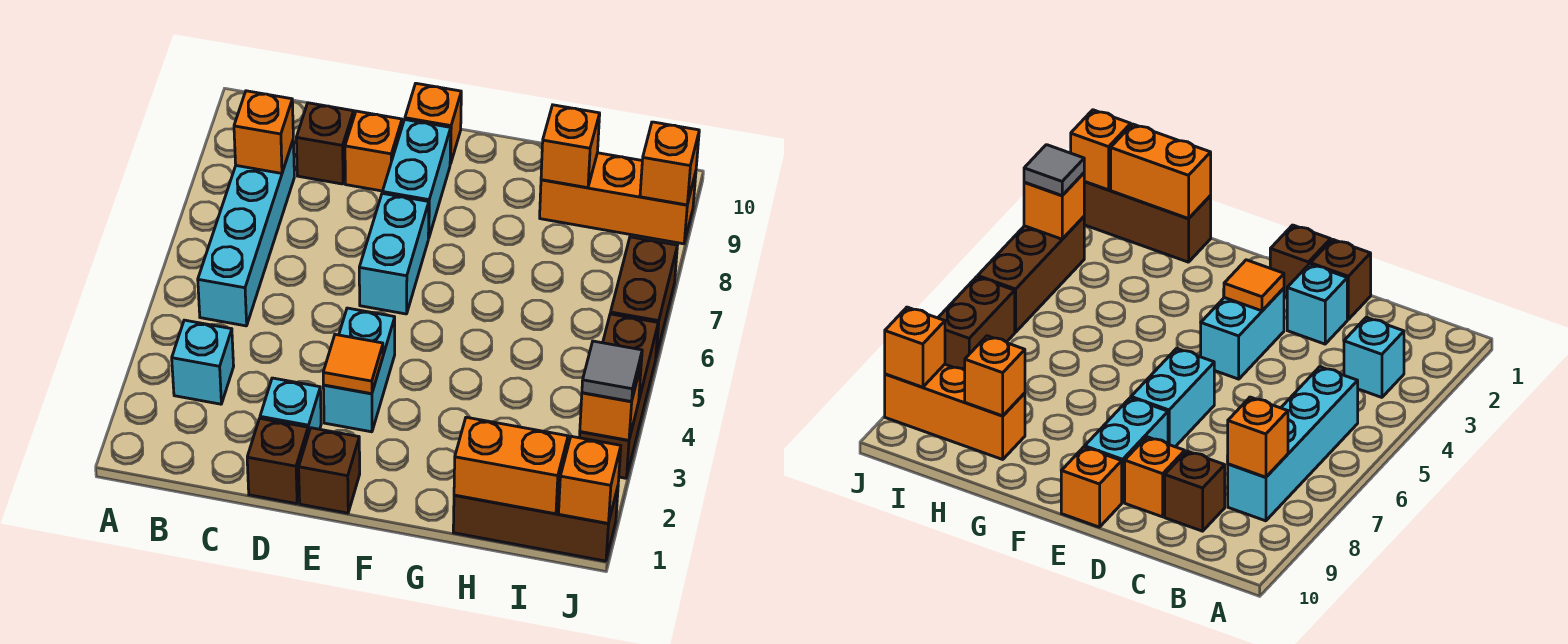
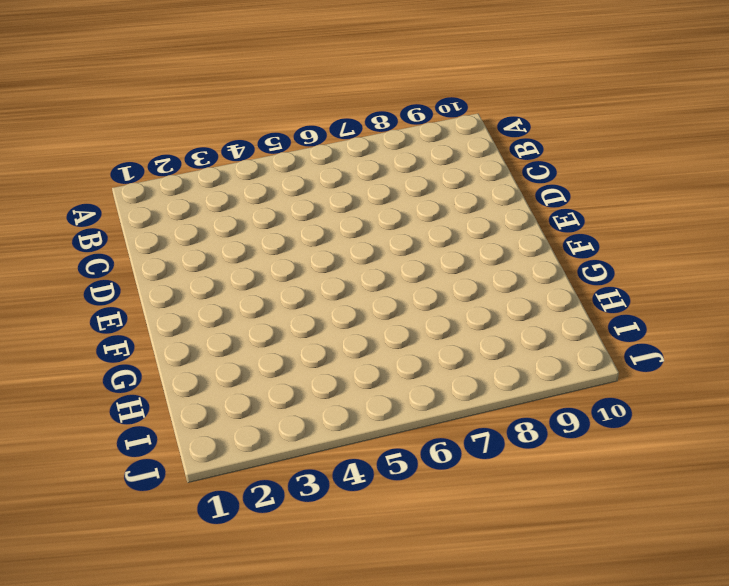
none -> cyan 1x1 brick [172,320,234,404]
none -> cyan 1x4 brick [198,141,294,326]
none -> brown 1x1 brick [296,103,354,184]

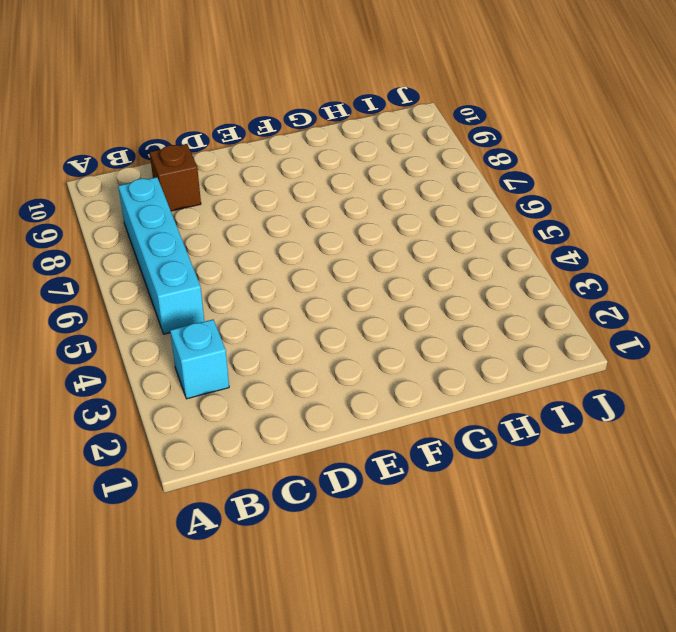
none -> brown 1x1 brick [247,419,308,504]
none -> cyan 1x1 brick [260,378,321,434]
none -> orange 1x1 brick [345,111,402,191]

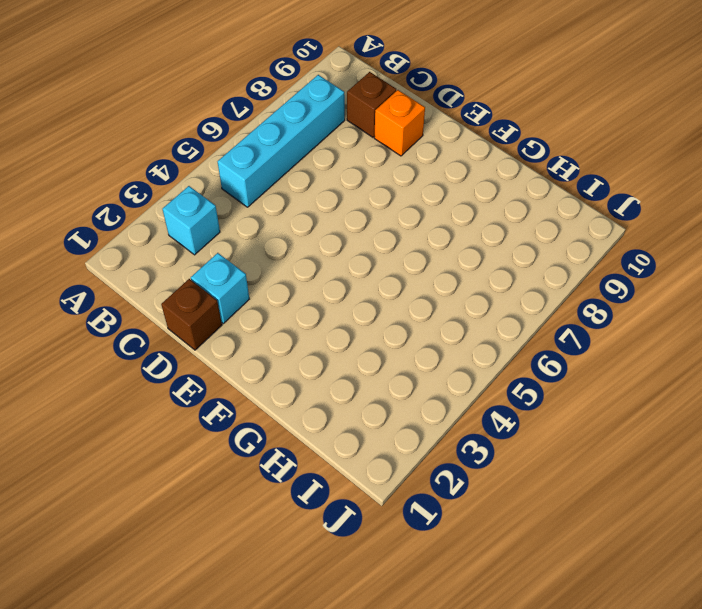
none -> brown 1x1 brick [299,428,360,513]
none -> cyan 1x2 brick [323,308,395,432]
none -> cyan 1x2 brick [359,193,429,314]

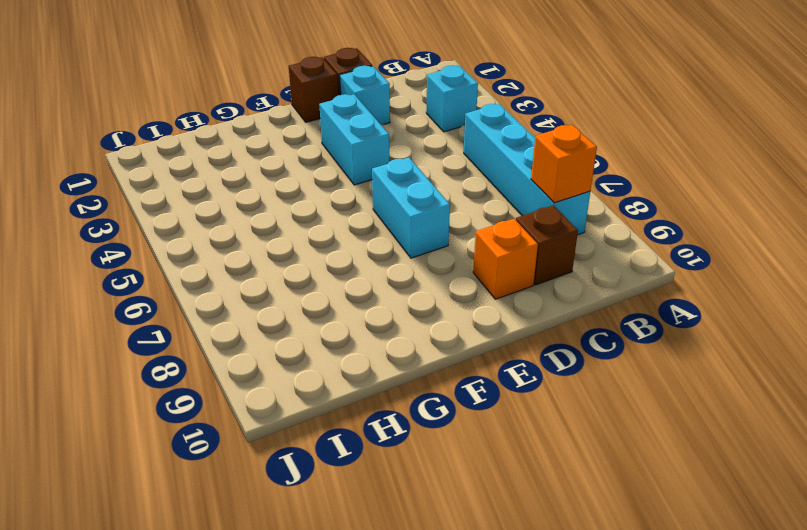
none -> cyan 1x2 brick [382,119,451,238]
none -> orange 1x1 brick [405,83,461,164]
none -> brown 1x3 brick [453,487,618,561]

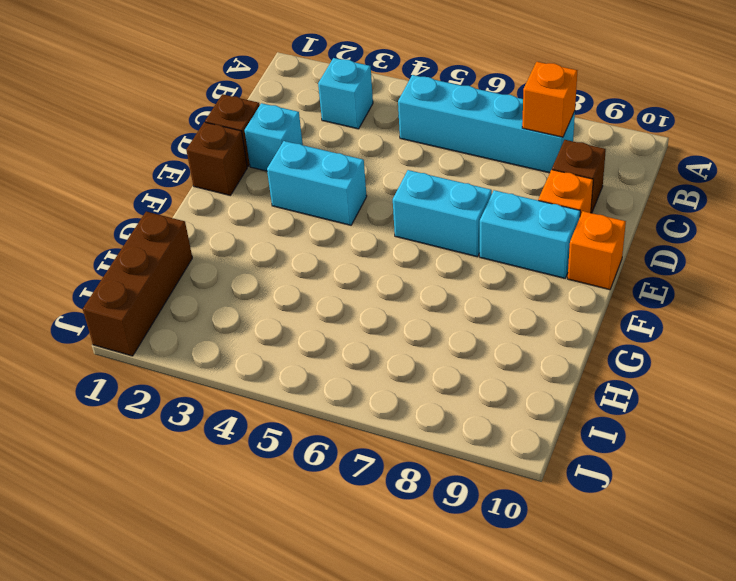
none -> orange 1x3 brick [540,153,696,244]
none -> brown 1x3 brick [579,314,658,478]
none -> brown 1x2 brick [610,237,677,356]

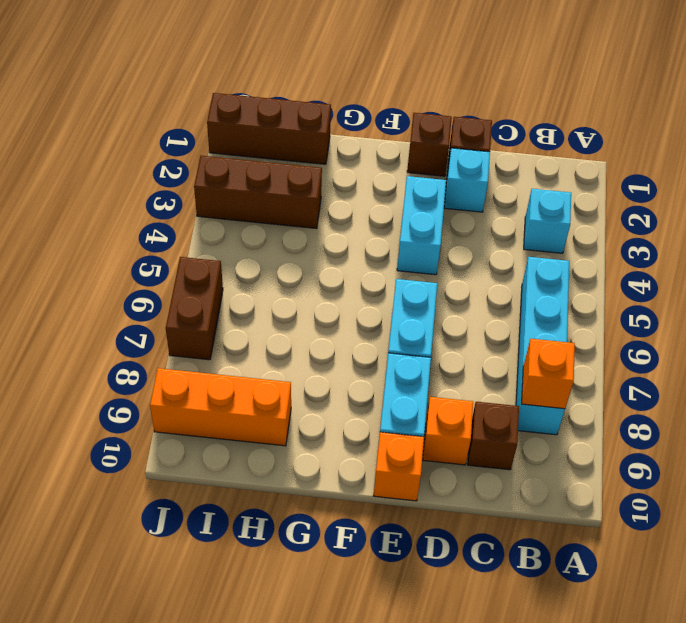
brown 1x3 brick [194,156,322,229] -> brown 1x3 brick turned to [579,314,658,478]
none -> orange 1x1 tile [323,334,383,394]
none -> orange 1x2 brick [454,417,568,514]
none -> orange 1x1 brick [541,105,600,188]

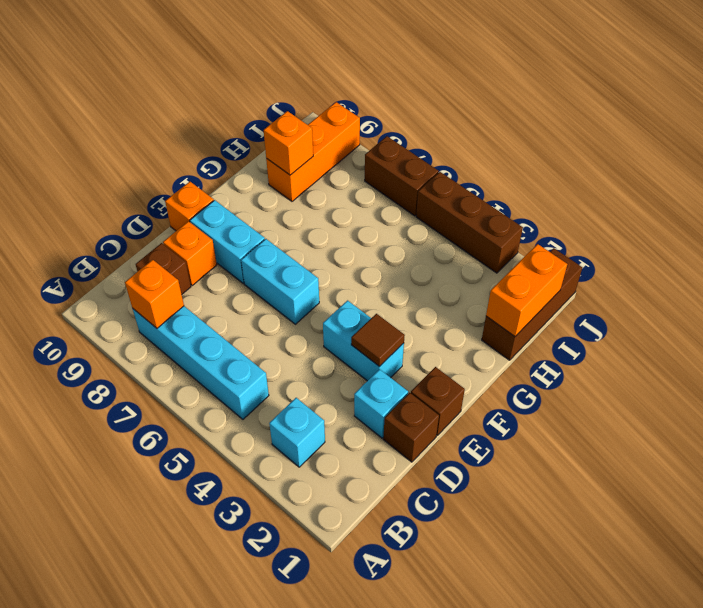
brown 1x1 tile [351,314,405,367] -> orange 1x1 tile [323,334,383,394]
none -> orange 1x1 brick [559,436,621,524]
none -> orange 1x1 brick [580,366,641,440]
none -> orange 1x1 brick [640,122,699,205]

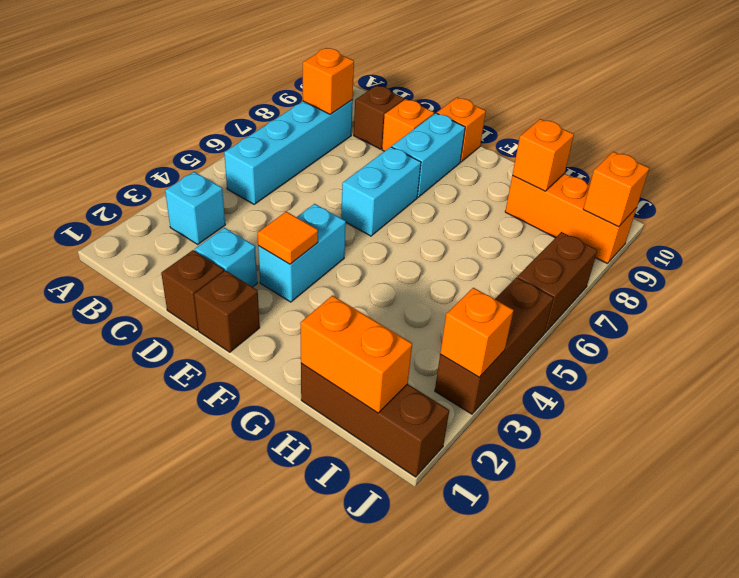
none -> orange 1x1 brick [559,436,621,524]
none -> grey 1x1 tile [582,341,642,402]

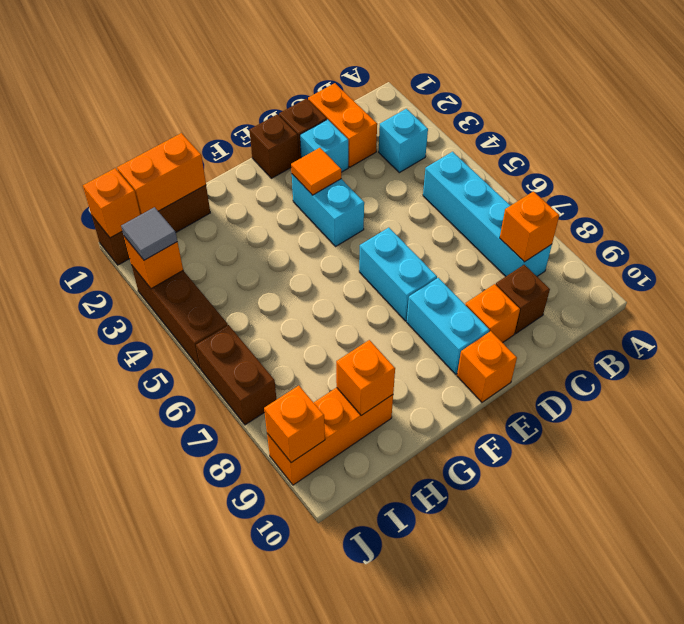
orange 1x2 brick [308,83,377,167] -> none

